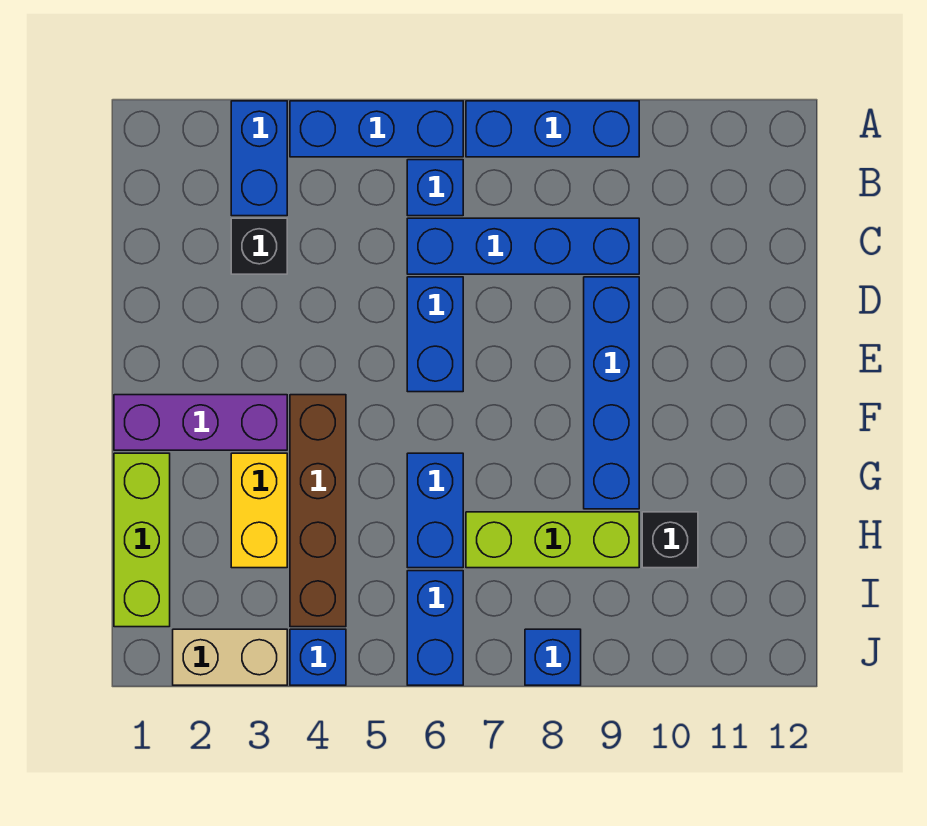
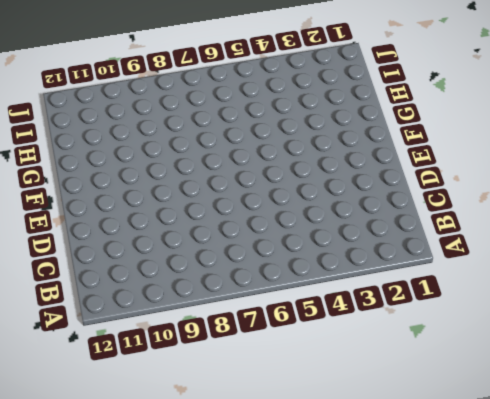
none -> blue 1x2 brick [231,101,287,216]
none -> blue 1x3 brick [290,101,463,157]
none -> blue 1x3 brick [466,101,639,157]

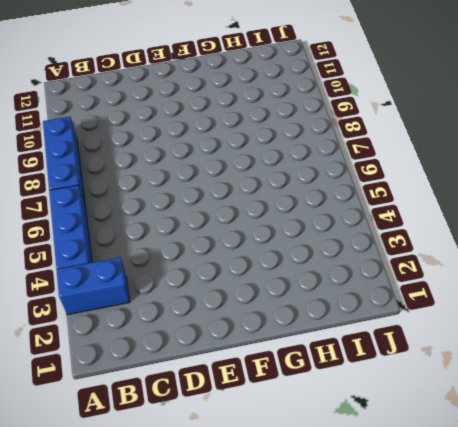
none -> blue 1x1 brick [407,160,463,216]
none -> black 1x1 brick [231,218,287,274]
none -> blue 1x4 brick [407,218,639,274]

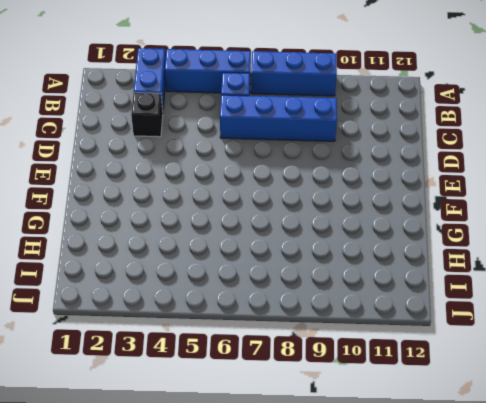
none -> blue 1x2 brick [407,277,463,392]
none -> blue 1x4 brick [584,277,639,509]
none -> purple 1x3 brick [114,395,287,450]

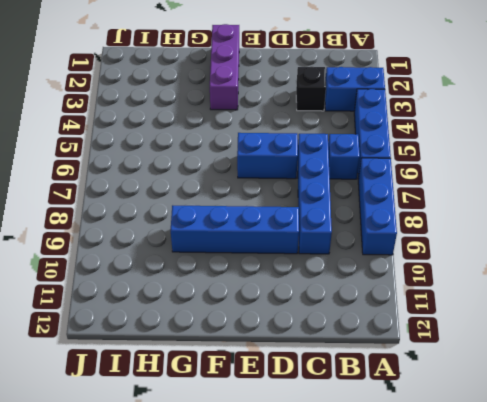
none -> brown 1x4 brick [290,395,346,627]
none -> lime 1x3 brick [114,453,170,627]
none -> yellow 1x2 brick [231,453,287,568]

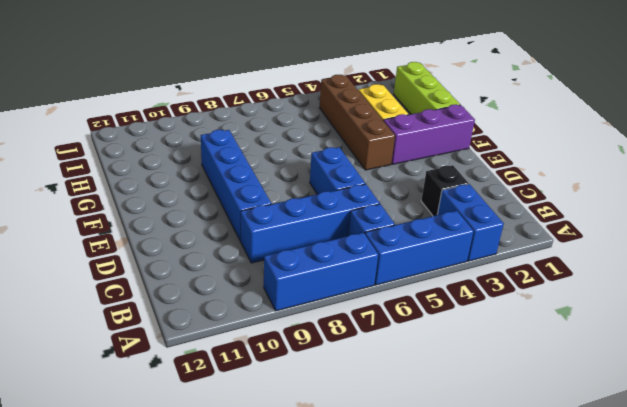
none -> blue 1x2 brick [407,453,463,568]
none -> lime 1x3 brick [466,512,639,568]
none -> black 1x1 brick [642,512,698,568]

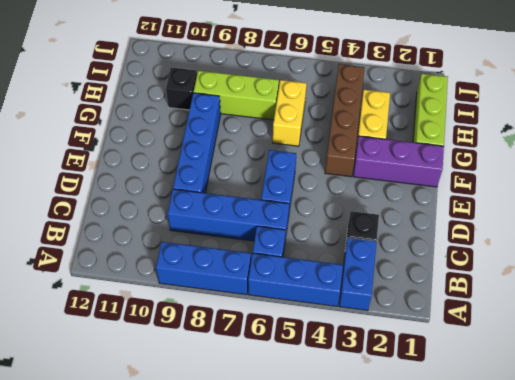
yellow 1x2 brick [273,80,307,146] -> blue 1x2 brick [407,453,463,568]
none -> blue 1x2 brick [407,571,463,685]
none -> tan 1x2 brick [173,629,287,685]
none -> blue 1x1 brick [290,629,346,685]

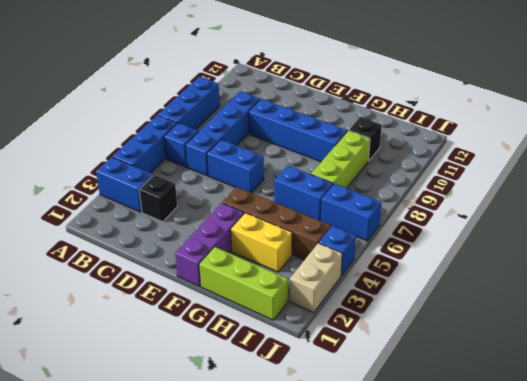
none -> blue 1x1 brick [525,629,581,685]

